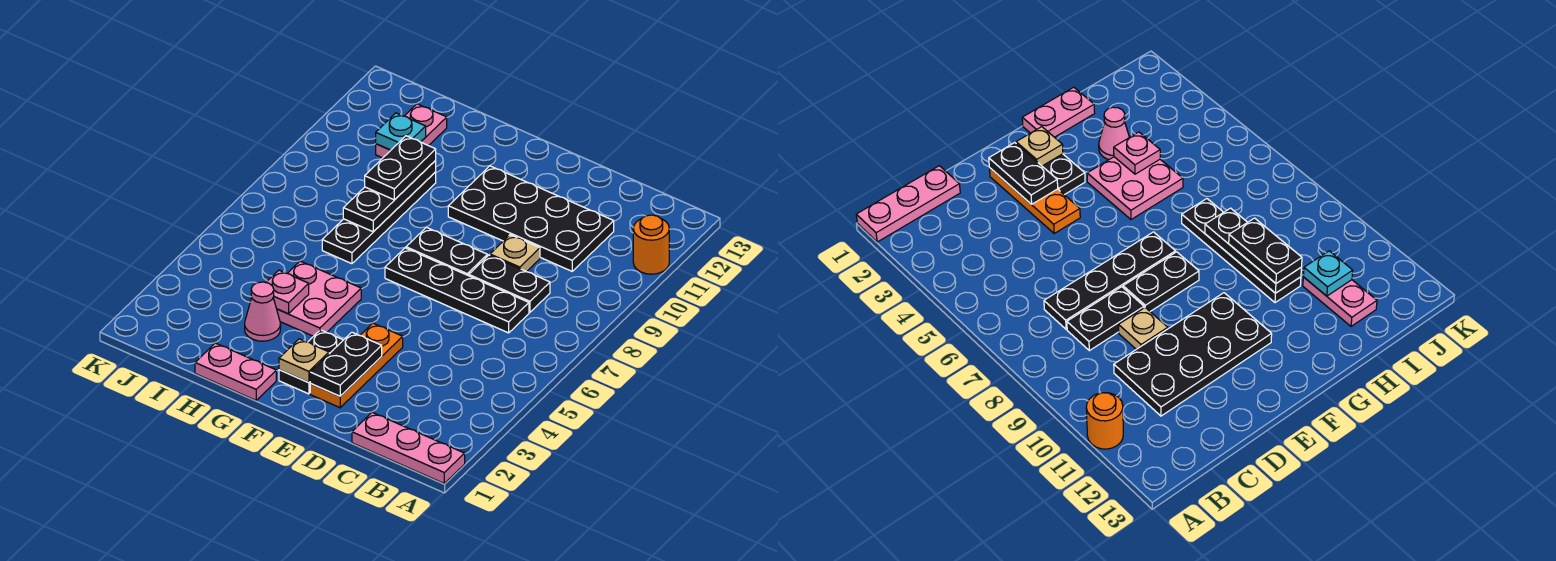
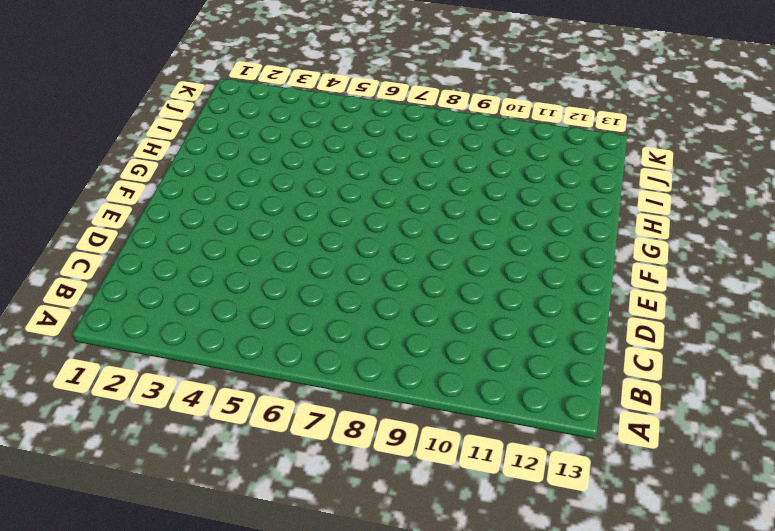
none -> pink 1x3 plate [352,412,465,483]
none -> orange 1x1 round brick [633,215,669,274]
none -> black 1x4 plate [385,248,529,333]

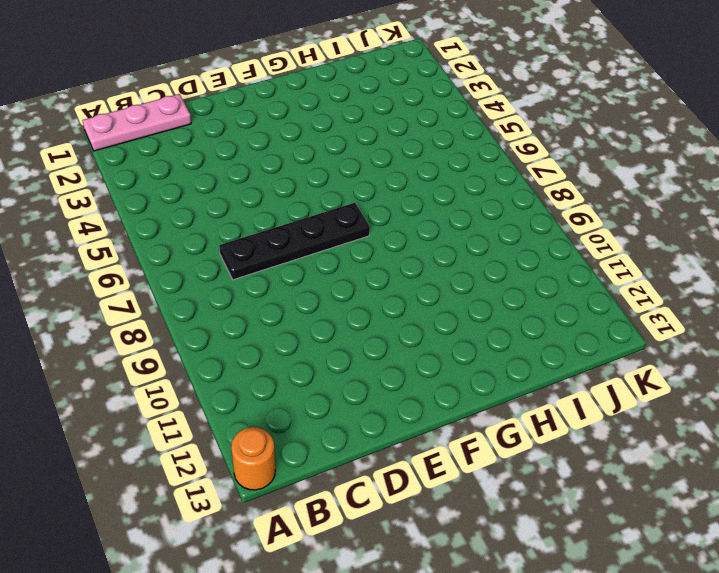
orange 1x1 round brick [231,427,275,490] -> orange 1x1 round brick moved to [633,215,669,274]
none -> black 1x2 plate [469,255,550,312]
none -> black 2x4 plate [448,166,614,271]
none -> tan 1x1 plate [490,235,540,272]

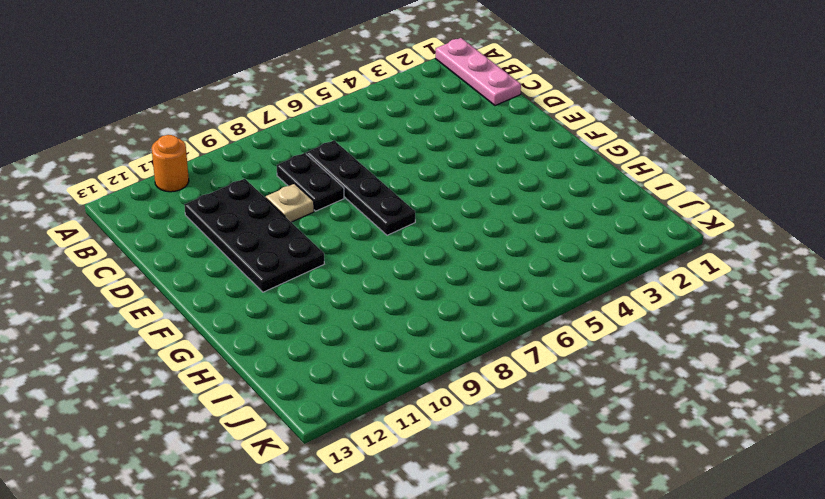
none -> orange 1x3 plate [310,323,403,408]
none -> black 1x2 plate [406,227,487,276]
none -> black 1x2 plate [279,330,343,394]

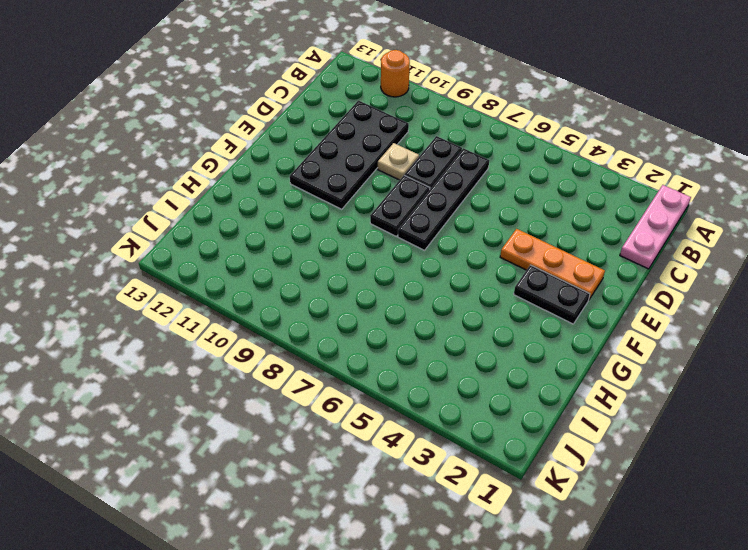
none -> pink 1x2 plate [195,343,276,400]
none -> pink 2x2 plate [277,261,361,336]
none -> pink 1x1 cone [245,282,281,341]

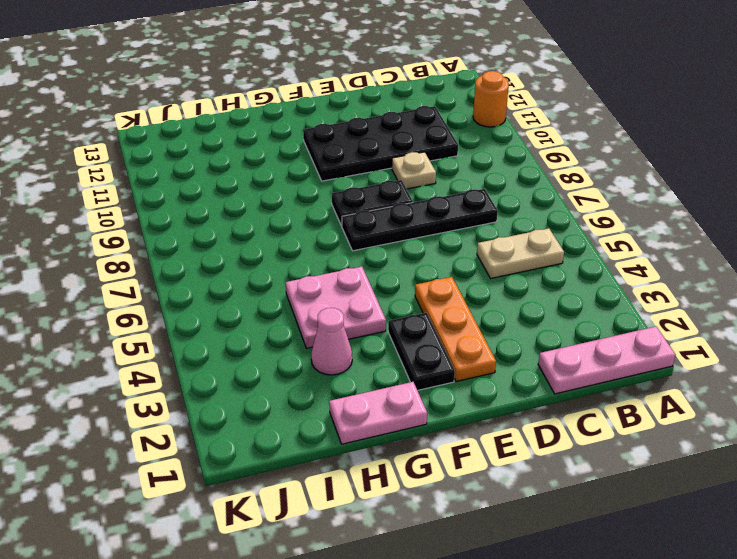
tan 1x2 plate [477,228,564,279] -> none
none -> black 1x2 plate [469,255,550,312]
none -> black 1x4 plate [322,172,436,264]
none -> pink 1x2 plate [376,104,447,158]

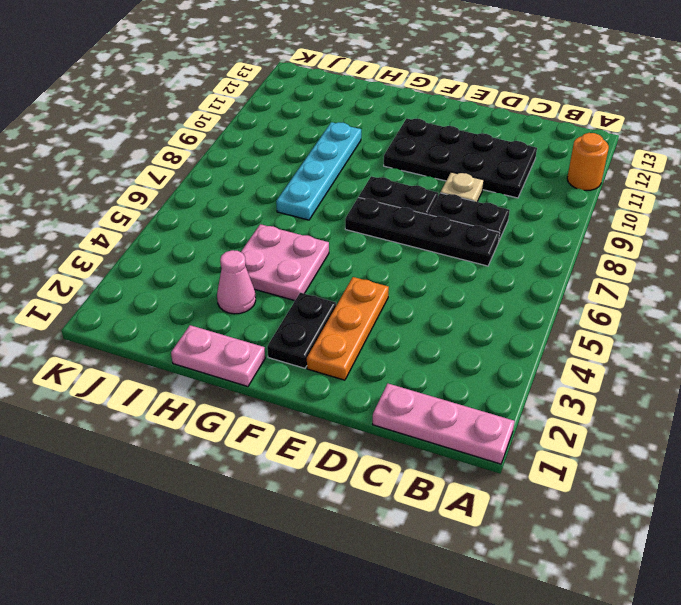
cyan 1x4 plate [276,122,361,220] -> black 1x4 plate [322,172,436,264]
none -> pink 1x2 plate [376,104,447,158]
none -> black 1x2 plate [310,332,382,396]
none -> tan 1x1 plate [279,339,329,383]

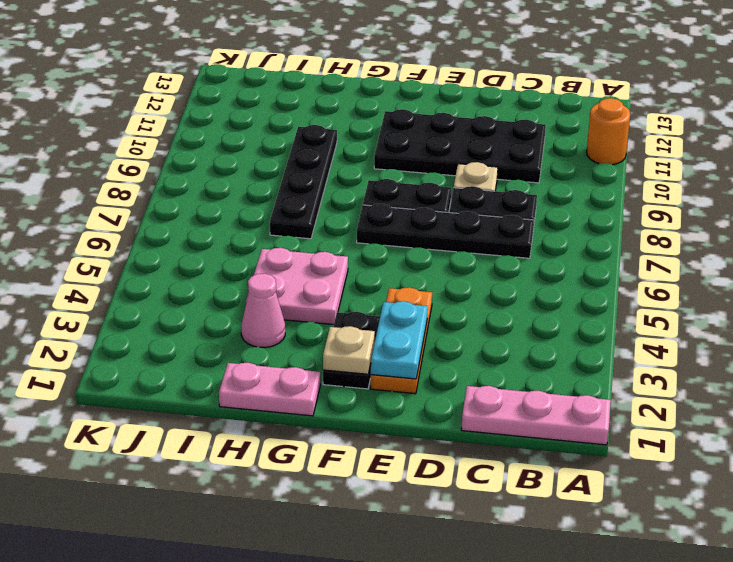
cyan 1x2 plate [371,301,428,379] -> black 1x2 plate [310,332,382,396]
none -> pink 1x2 plate [376,104,447,158]
none -> pink 1x1 plate [266,270,309,314]
none -> black 1x3 plate [343,161,436,232]

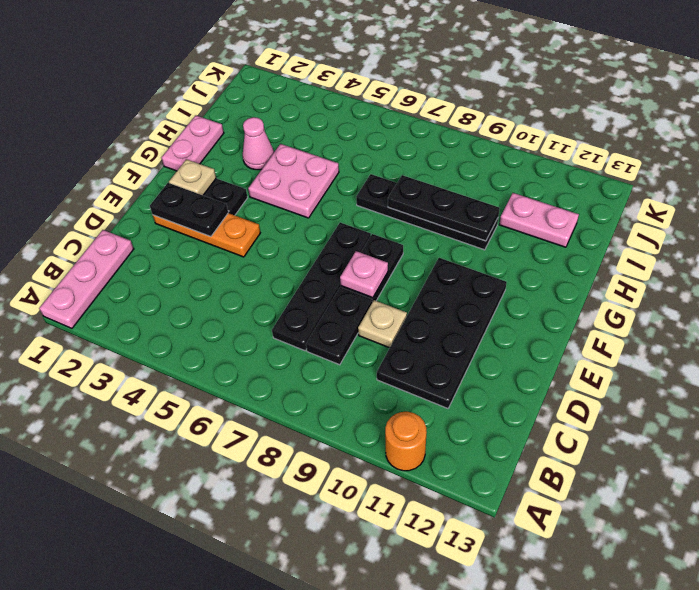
pink 1x1 plate [340,251,388,298] -> pink 1x1 plate moved to [266,270,309,314]
none -> cyan 1x1 plate [376,113,426,150]
none -> black 1x2 plate [365,136,436,200]

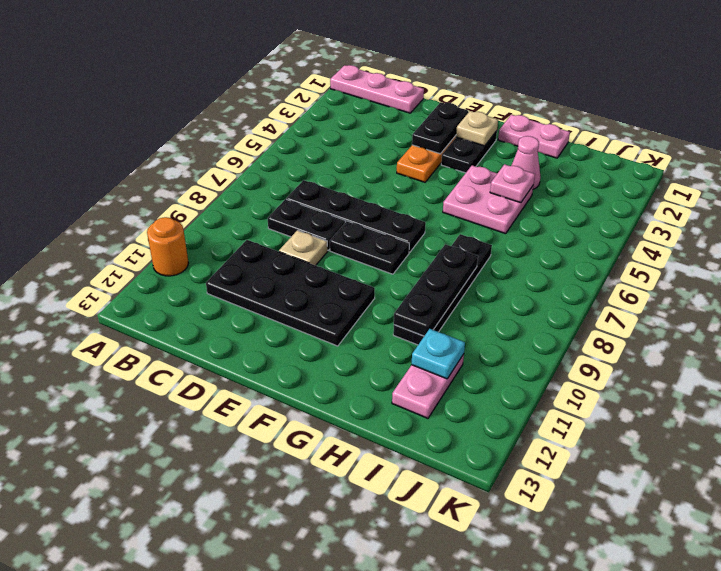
none -> black 1x2 plate [365,136,436,200]

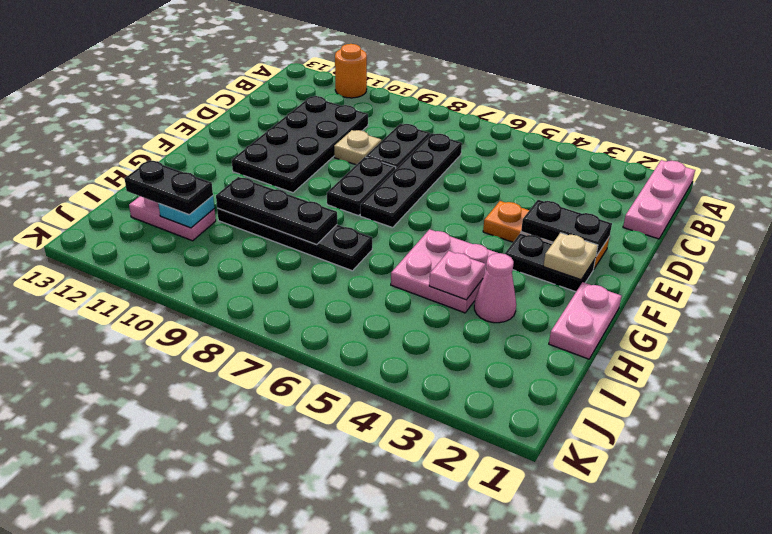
black 1x2 plate [124,160,213,214] -> black 1x2 plate moved to [365,136,436,200]

